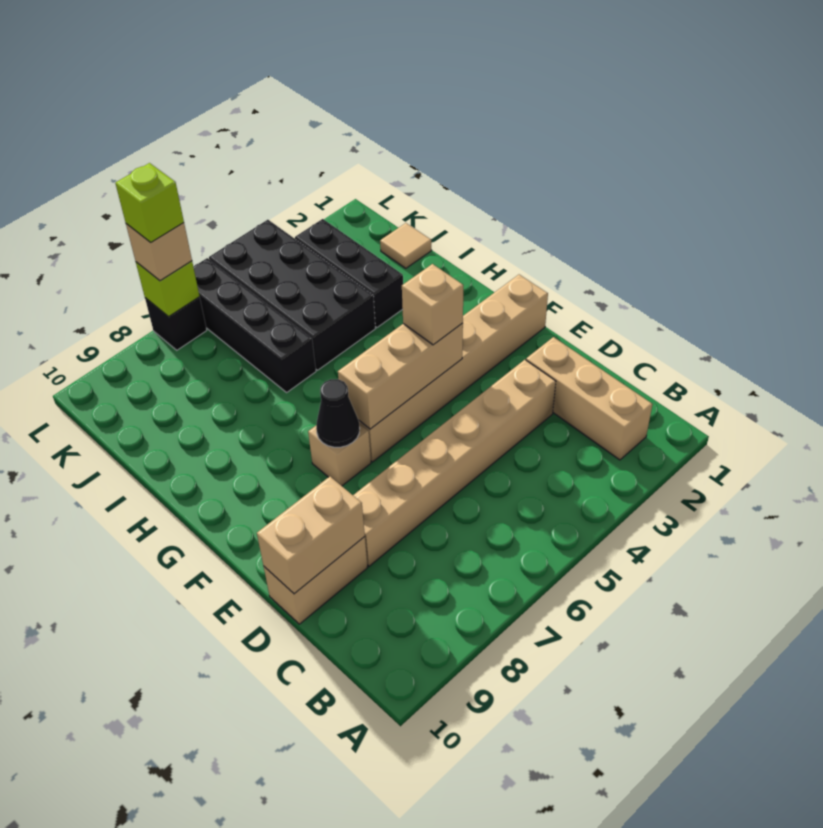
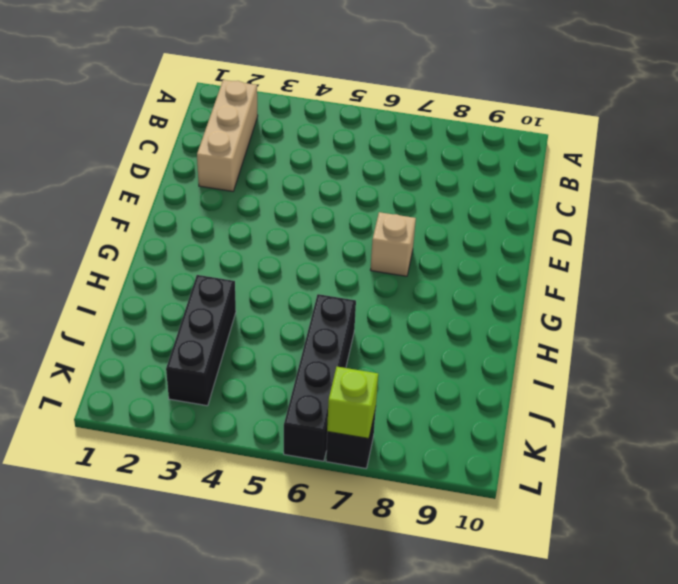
none -> tan 1x6 brick [353,360,556,566]
none -> tan 1x2 brick [264,537,368,624]
none -> tan 1x6 brick [359,275,548,462]

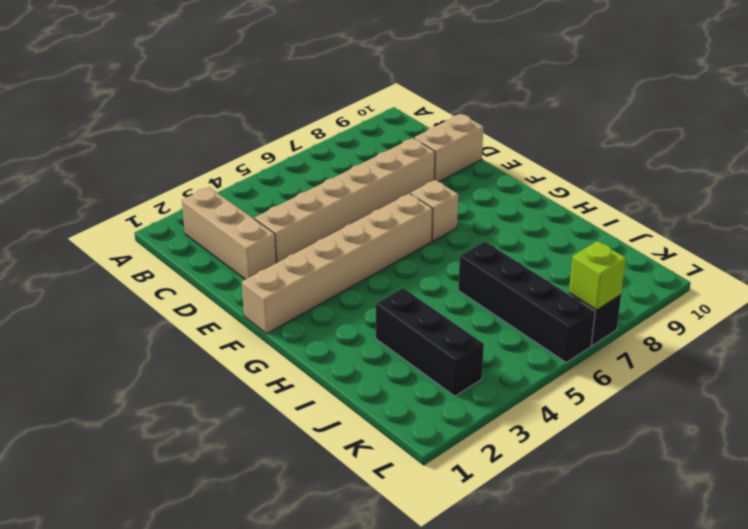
none -> black 2x4 brick [209,220,375,370]
none -> tan 1x1 tile [380,223,431,268]
none -> tan 1x2 brick [257,477,365,594]

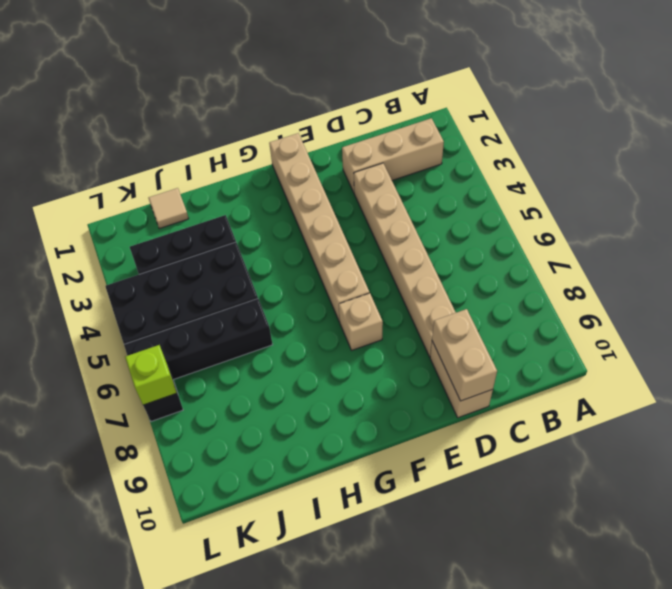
none -> tan 1x3 brick [338,323,463,429]
none -> black 1x1 cone [316,379,360,447]
none -> tan 1x1 brick [402,264,463,345]

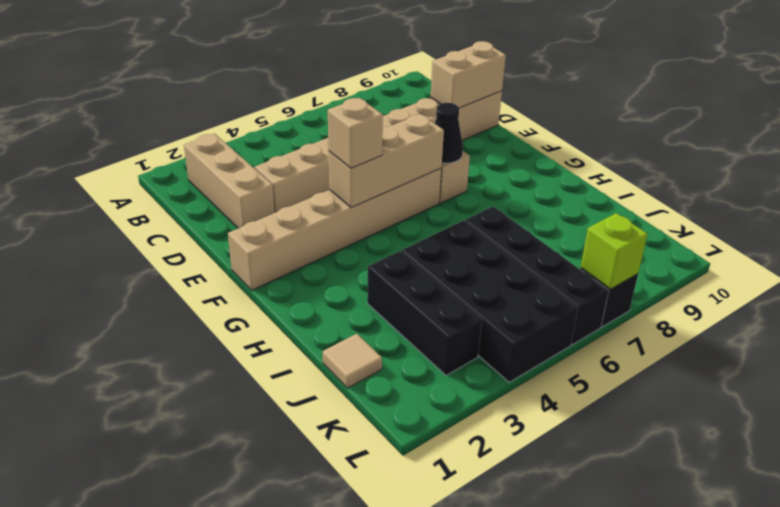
none -> tan 1x1 brick [126,223,192,281]
none -> lime 1x1 brick [115,163,184,242]

